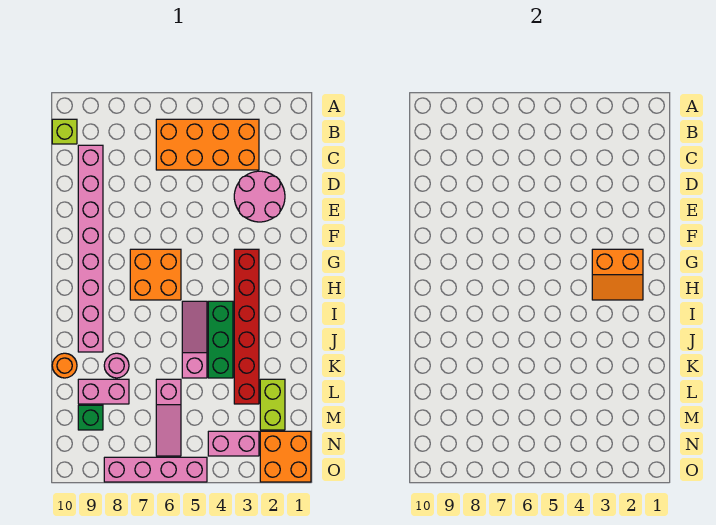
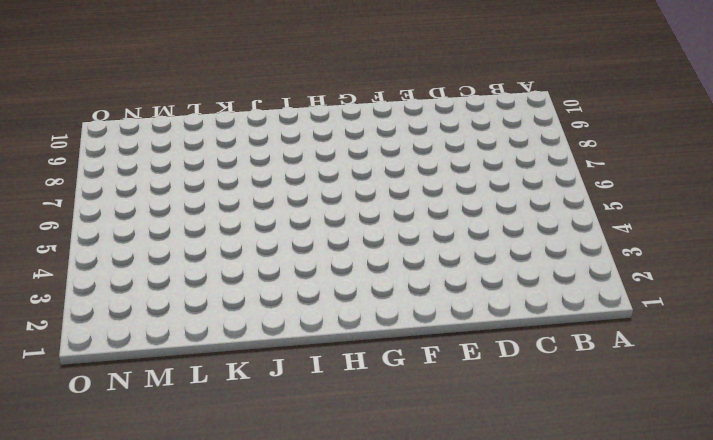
none -> orange 2x4 brick [156,119,259,170]
none -> lime 1x1 brick [52,119,77,144]
none -> pink 1x8 brick [78,145,103,352]

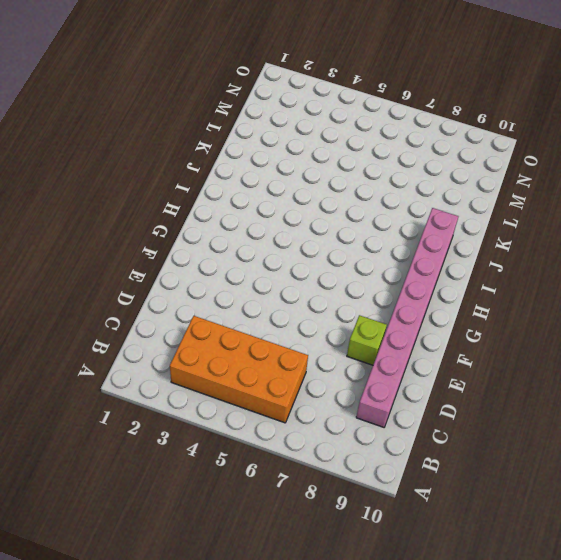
lime 1x1 brick [347,315,387,365] -> lime 1x1 brick moved to [52,119,77,144]
none -> pink 2x2 round brick [234,171,285,222]
none -> red 1x6 brick [234,249,259,404]
none -> orange 2x2 brick [130,249,181,300]

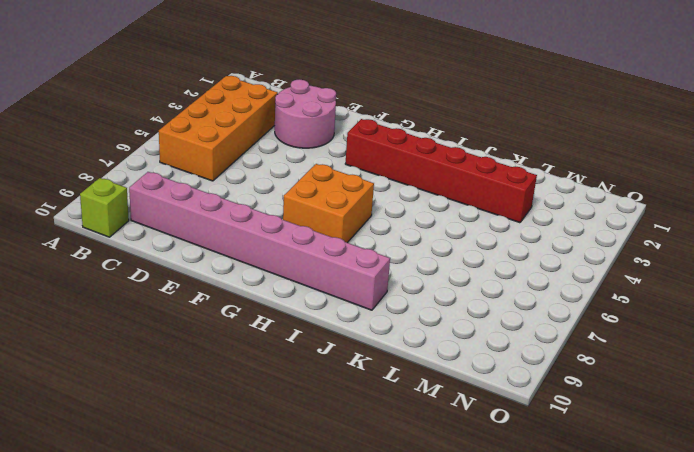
none -> green 1x3 brick [208,301,233,378]
none -> pink 1x3 slope [182,301,207,378]
none -> pink 1x1 round brick [104,353,129,378]

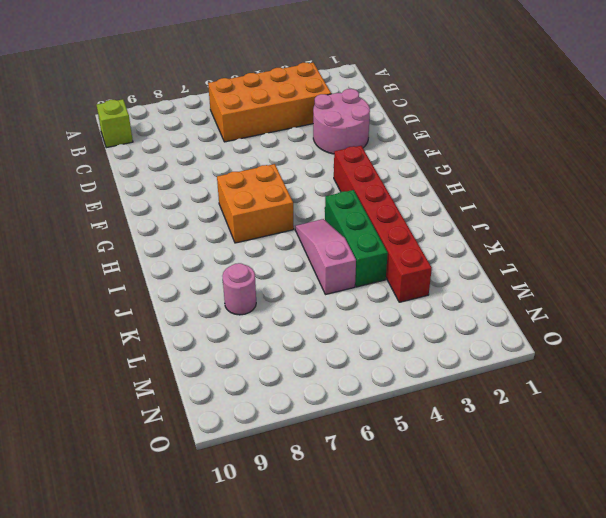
none -> pink 1x8 brick [78,145,103,352]
none -> orange 1x1 round brick [52,353,77,378]
none -> lime 1x2 brick [260,379,285,430]

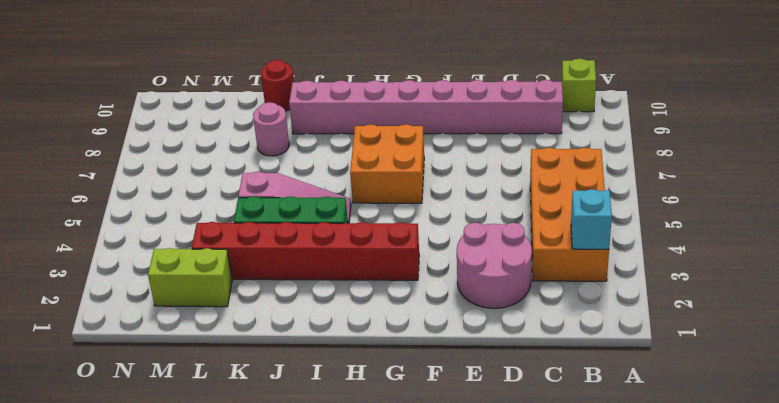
cyan 1x1 brick [571,189,612,249] -> none
red 1x1 round brick [261,60,294,111] -> orange 1x1 round brick [52,353,77,378]
none -> pink 1x3 slope [156,379,181,456]
none -> pink 1x2 brick [78,379,129,404]
none -> green 1x1 brick [78,405,103,430]

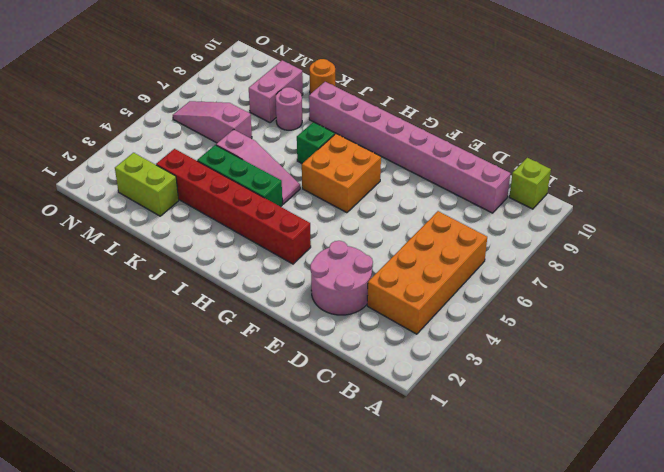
green 1x1 brick [297,122,335,163] -> green 1x1 brick moved to [78,405,103,430]
none -> orange 2x2 brick [260,431,311,482]
none -> pink 1x2 brick [208,431,259,456]
none -> pink 1x4 brick [104,457,207,482]

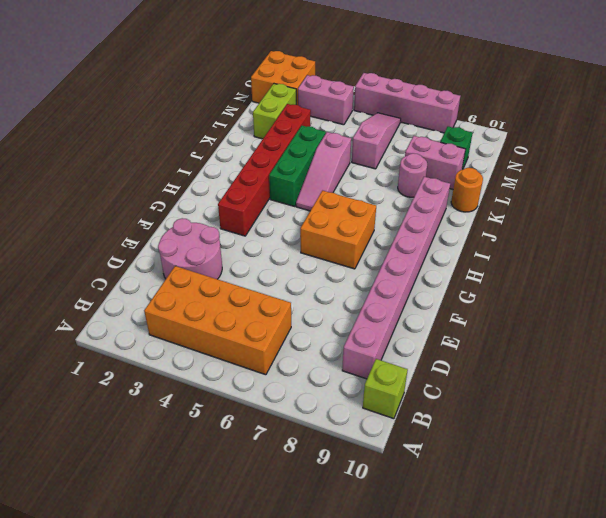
none -> orange 2x2 slope [592,249,643,300]

